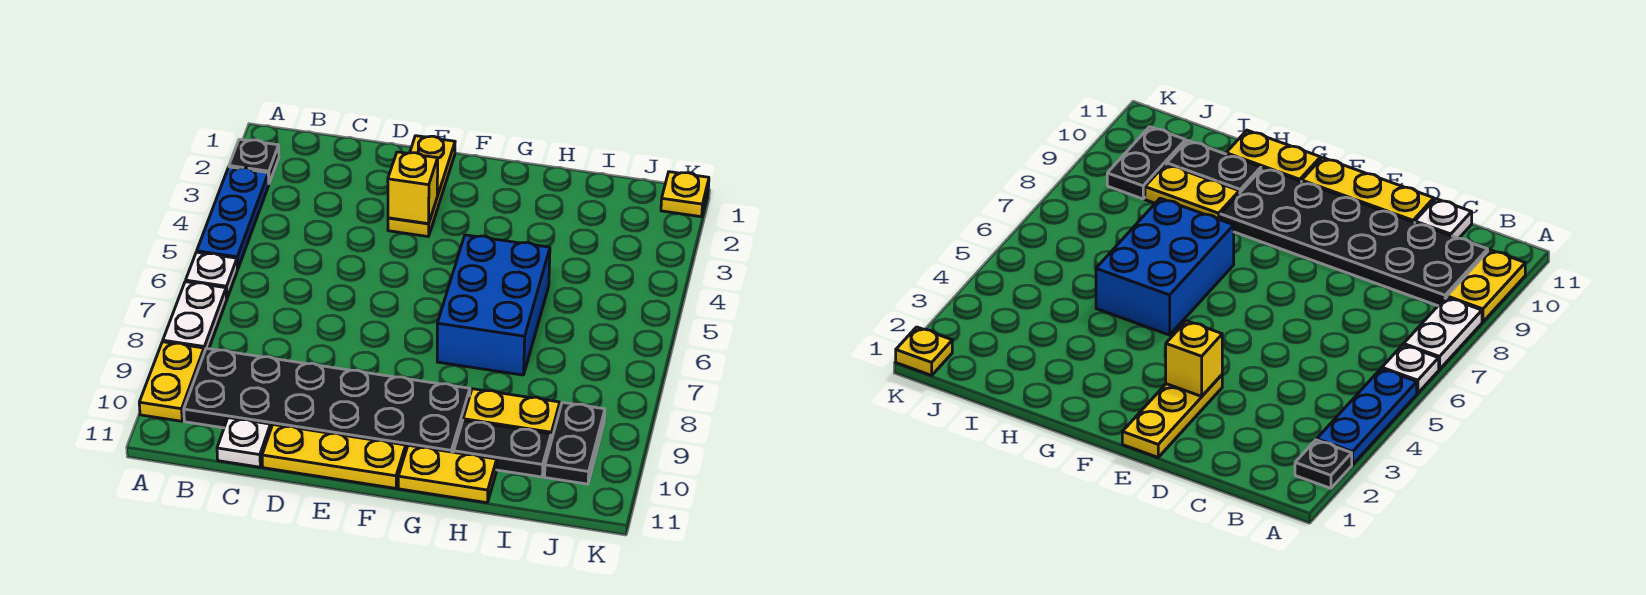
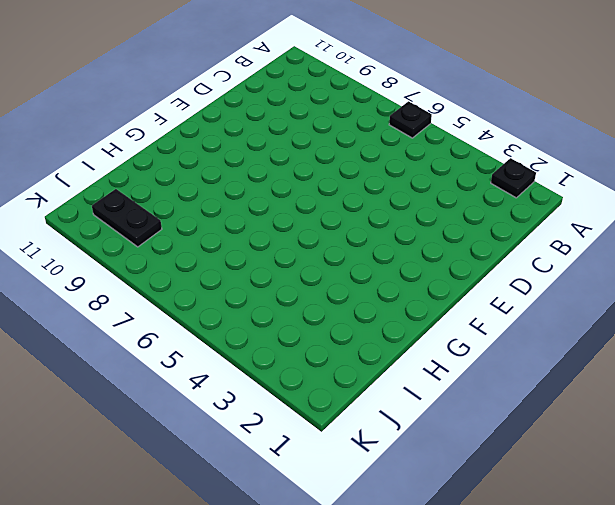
black 1x1 plate [389,101,432,138] -> white 1x1 plate [186,252,237,298]
none -> blue 1x3 plate [197,167,269,269]
none -> white 1x2 plate [163,282,227,353]
none -> yellow 1x2 plate [139,342,204,421]

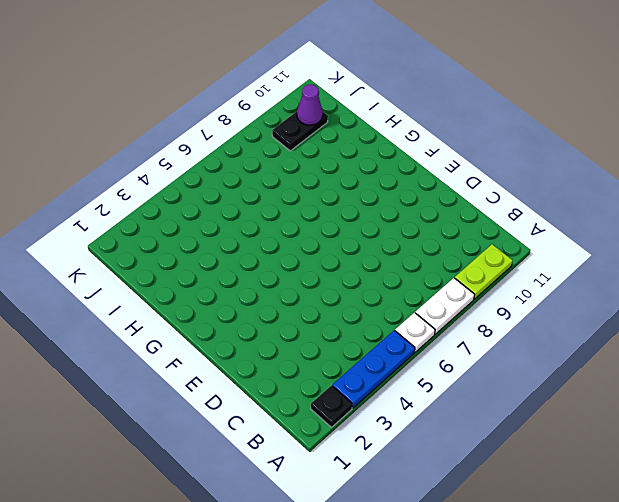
lime 1x2 plate [455,244,513,299] -> yellow 1x2 plate [139,342,204,421]
purple 1x1 cone [297,84,323,125] -> none
none -> black 2x6 plate [184,348,470,452]
none -> white 1x1 plate [217,418,271,467]
none -> yellow 1x3 plate [262,425,406,488]

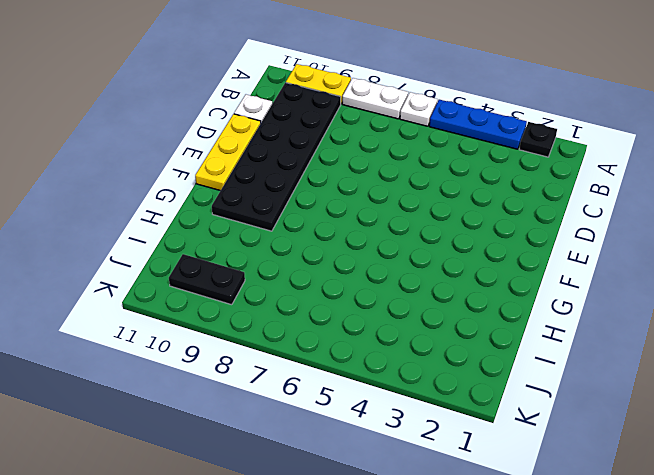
none -> yellow 1x3 plate [388,136,455,237]
none -> blue 2x3 brick [437,235,550,375]
none -> yellow 1x2 plate [398,445,497,503]

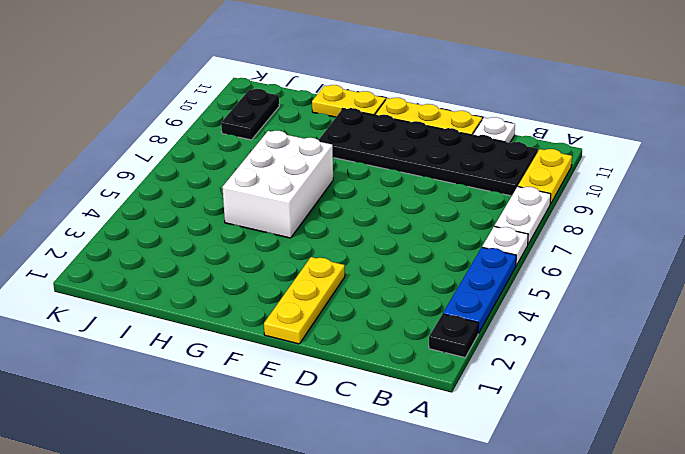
white 2x3 brick [222,131,333,238] -> blue 2x3 brick [437,235,550,375]
none -> yellow 1x2 plate [463,389,560,441]
none -> black 1x2 plate [454,420,551,477]
none -> yellow 1x1 plate [661,172,709,217]

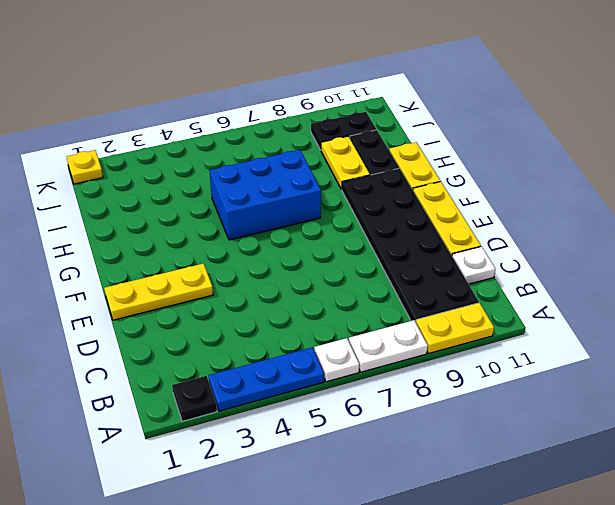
none -> yellow 1x1 brick [388,152,438,224]

